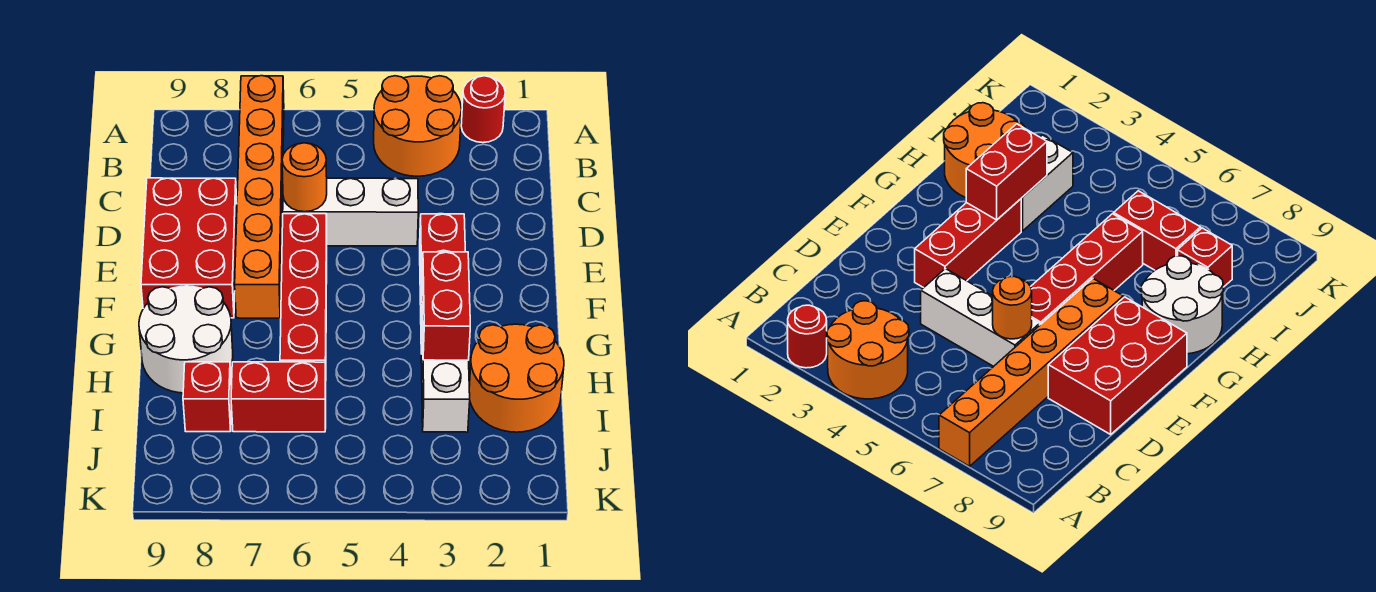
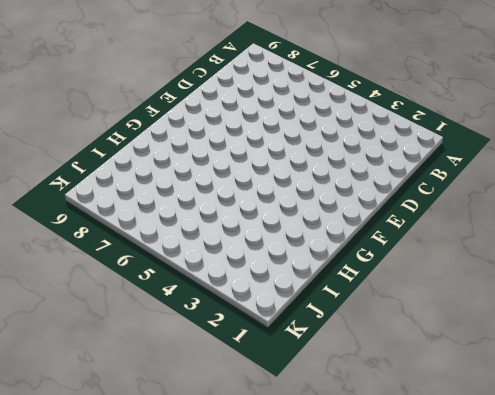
none -> red 1x1 round brick [461,76,505,143]
none -> orange 2x2 round brick [374,76,461,176]
none -> orange 1x6 brick [235,76,284,318]

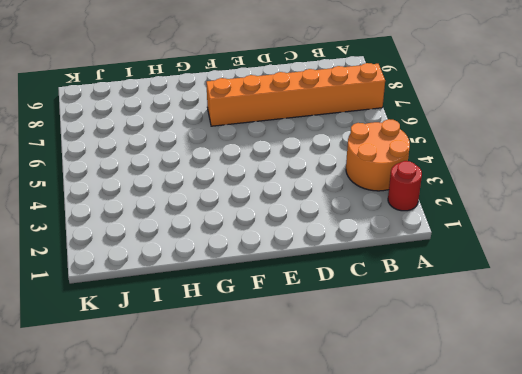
none -> white 1x3 brick [283,178,418,246]
none -> red 2x3 brick [141,178,237,318]
none -> red 1x3 brick [420,214,465,354]

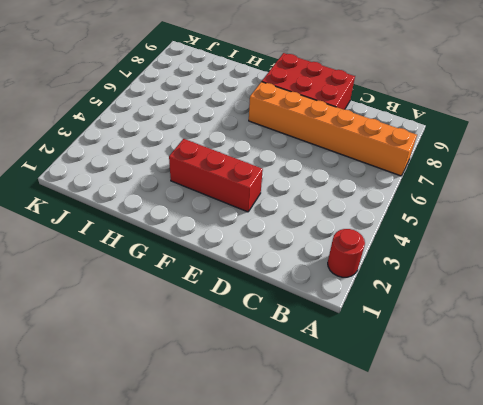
none -> orange 2x2 round brick [374,76,461,176]
none -> white 1x3 brick [283,178,418,246]
none -> red 1x4 brick [280,214,327,367]

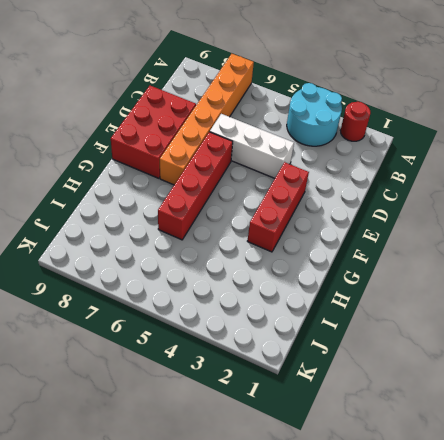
cyan 2x2 round brick [287,83,342,146] -> orange 2x2 round brick [374,76,461,176]
none -> white 2x2 round brick [139,286,233,393]
none -> orange 2x2 round brick [469,324,564,432]
none -> white 1x2 brick [421,326,470,432]

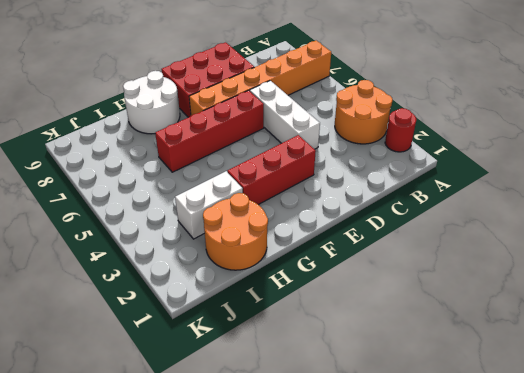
none -> red 1x2 brick [231,362,326,432]
none -> red 1x1 brick [183,362,231,432]
none -> orange 1x1 round brick [282,143,327,212]

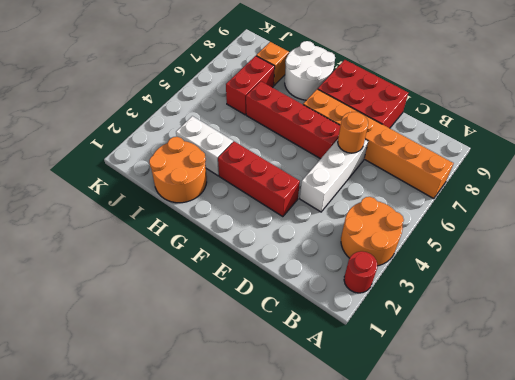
orange 1x1 brick [256,42,289,85] -> red 1x1 brick [183,362,231,432]
none -> red 1x2 brick [422,252,470,360]

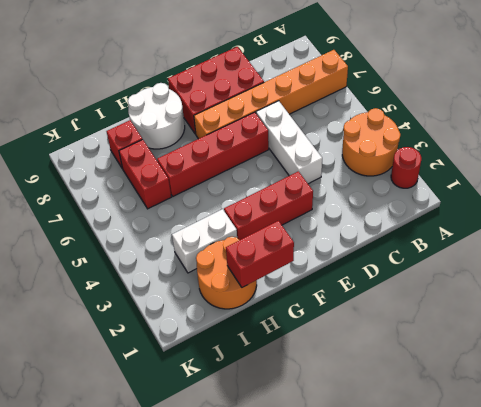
red 1x2 brick [226,221,294,287] -> red 1x2 brick moved to [422,252,470,360]
none -> orange 1x1 round brick [282,143,327,212]

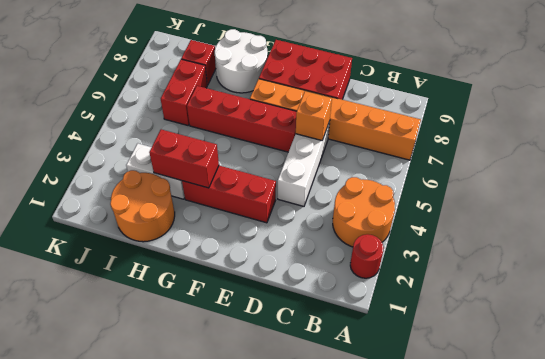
orange 1x1 brick [296,91,332,140] -> orange 1x1 round brick [282,143,327,212]

